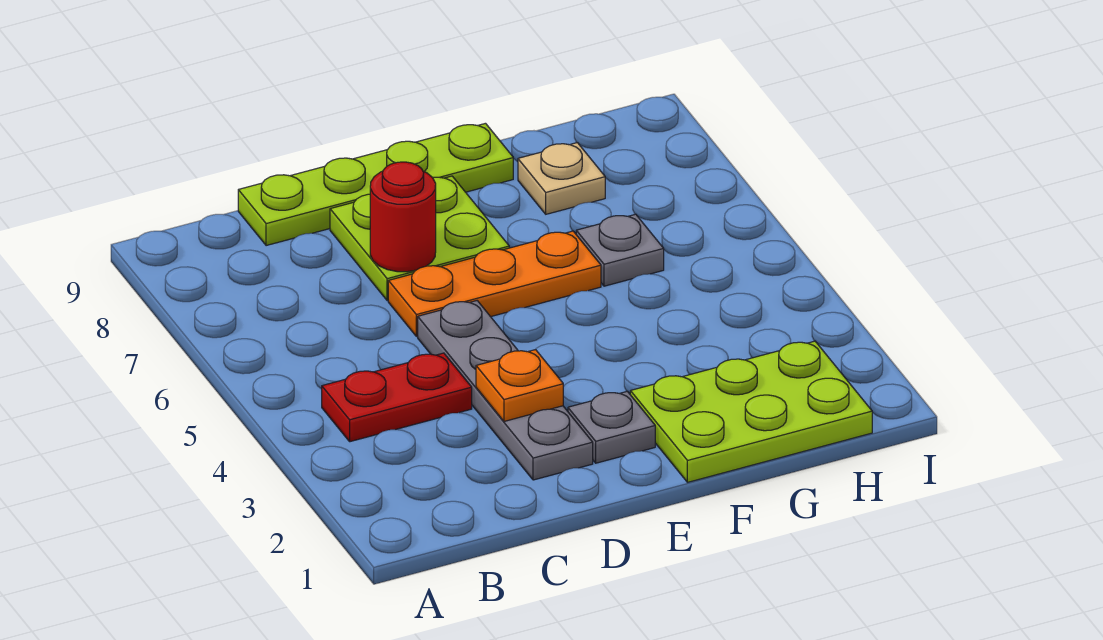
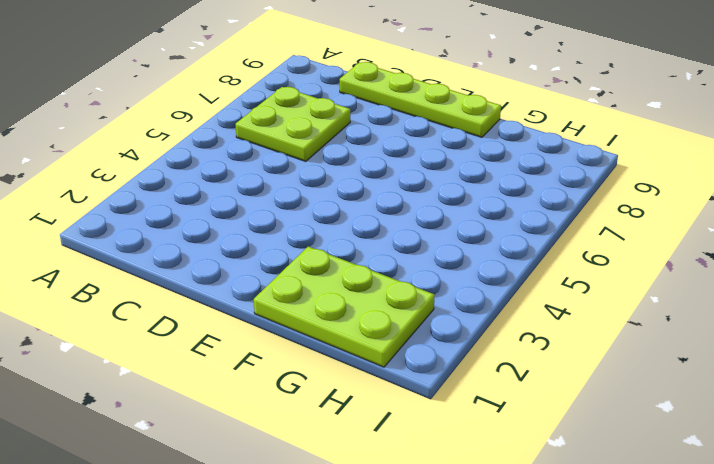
lime 2x2 plate [236,87,350,162] -> lime 2x2 plate moved to [330,176,509,301]
none -> red 1x2 plate [322,353,472,442]
none -> grey 1x4 plate [418,301,593,480]

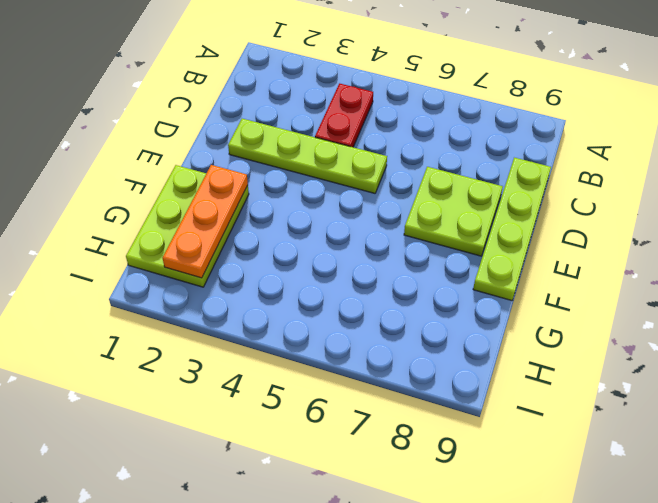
lime 1x4 plate [228,119,387,193] -> grey 1x4 plate [418,301,593,480]
orange 1x3 plate [163,165,248,278] -> orange 1x3 plate moved to [388,231,601,336]
none -> grey 1x1 plate [568,391,655,463]
none -> grey 1x1 plate [576,214,664,286]

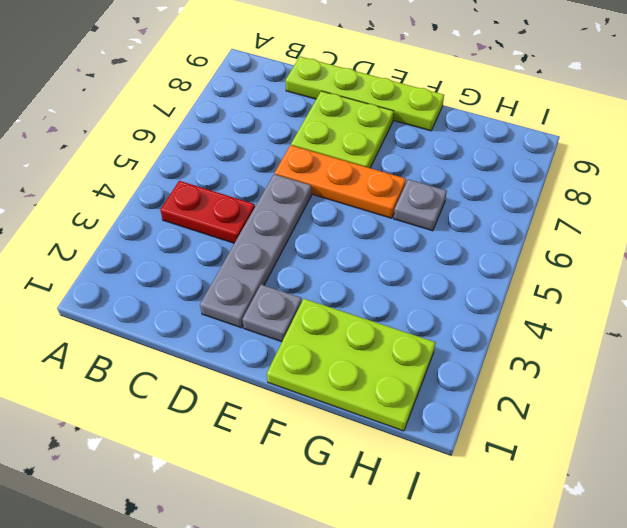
none -> tan 1x1 plate [518,143,605,214]
none -> orange 1x1 plate [476,350,563,421]

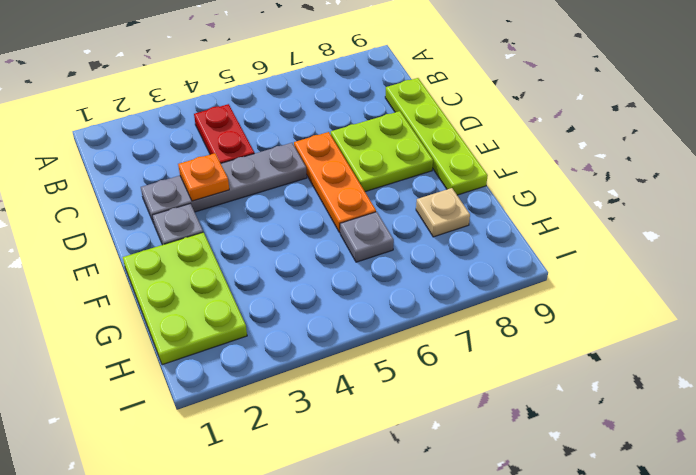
none -> red 1x1 round brick [370,162,436,272]

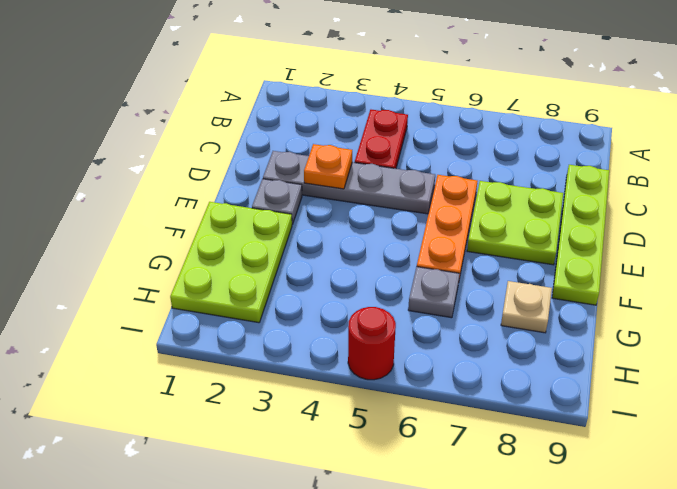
red 1x1 round brick [348,307,396,380] -> red 1x1 round brick moved to [370,162,436,272]

